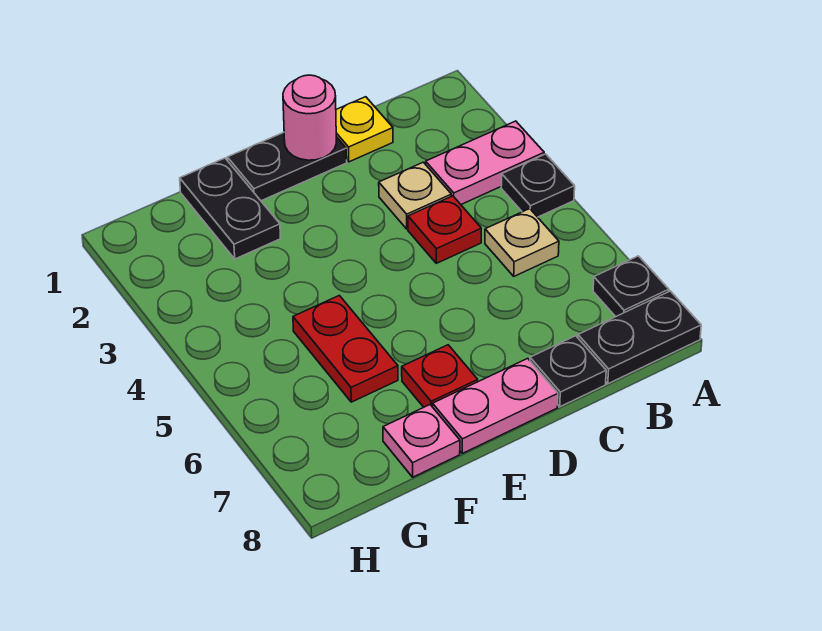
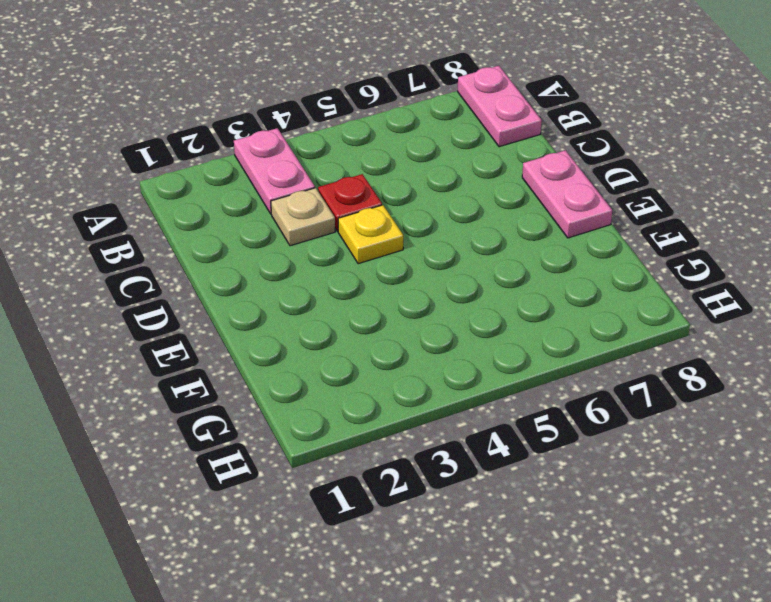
pink 1x2 plate [458,66,542,147] -> black 1x2 plate [578,291,701,384]
yellow 1x1 plate [338,205,403,264] -> yellow 1x1 plate moved to [336,97,393,162]
none -> black 1x1 plate [501,154,575,217]
none -> black 1x1 plate [593,256,669,317]
none -> tan 1x1 plate [485,209,559,276]

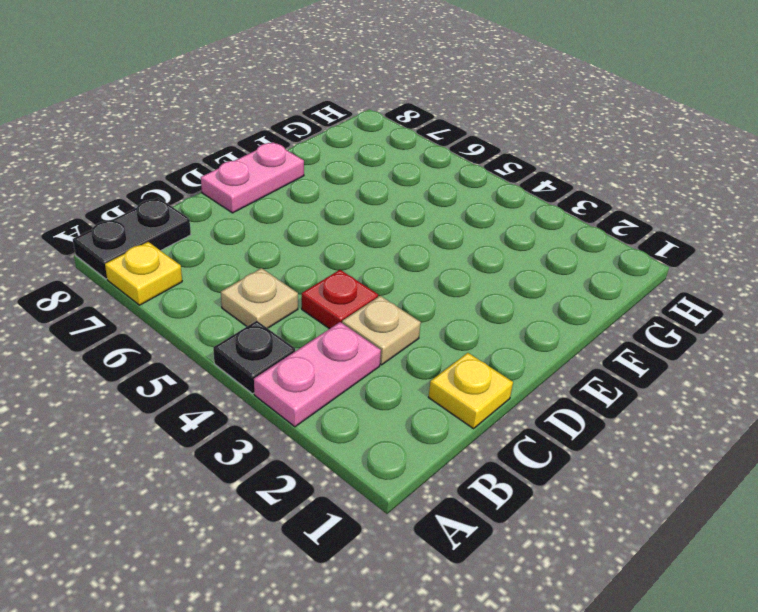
yellow 1x1 plate [105,242,182,305] -> black 1x1 plate [593,256,669,317]
none -> black 1x1 plate [530,336,606,407]
none -> black 1x2 plate [227,133,347,201]
none -> red 1x1 plate [402,345,478,407]

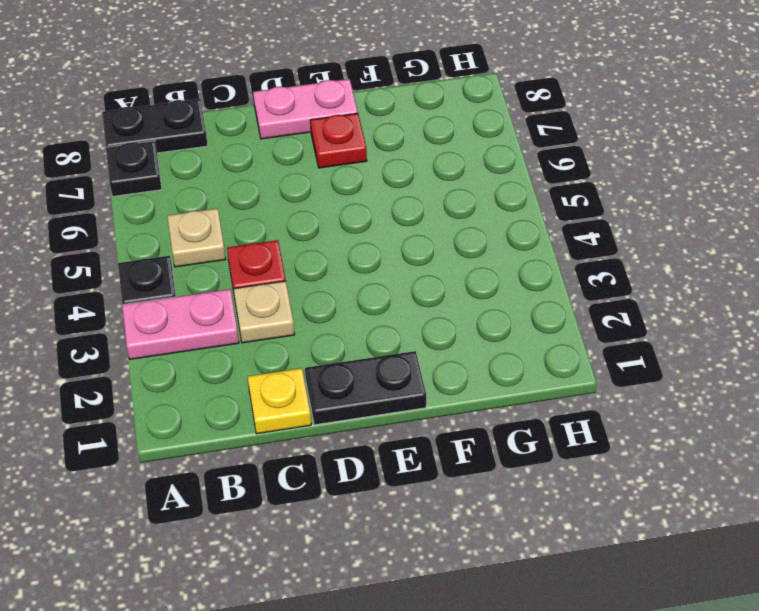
none -> black 1x1 plate [530,336,606,407]
none -> black 1x2 plate [180,158,281,259]
none -> red 1x2 plate [293,295,398,402]

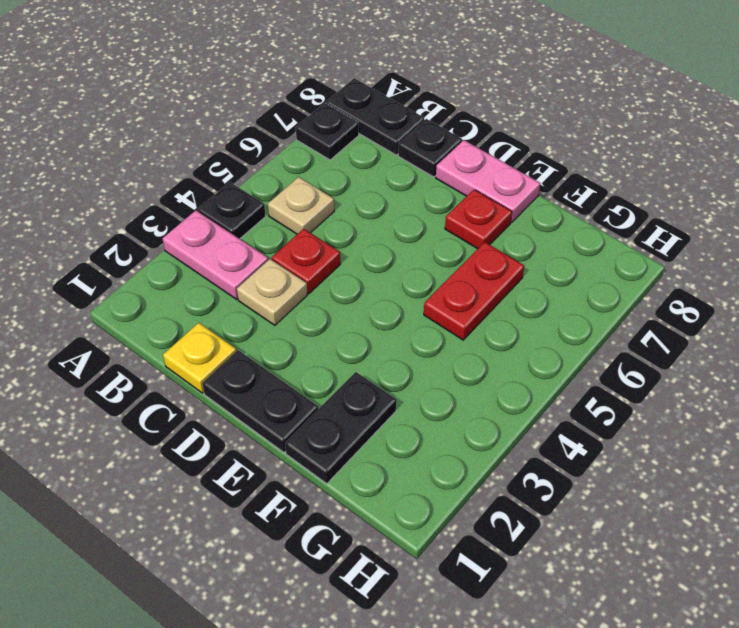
none -> pink 1x1 plate [383,405,460,477]
none -> pink 1x1 round brick [283,75,336,160]

